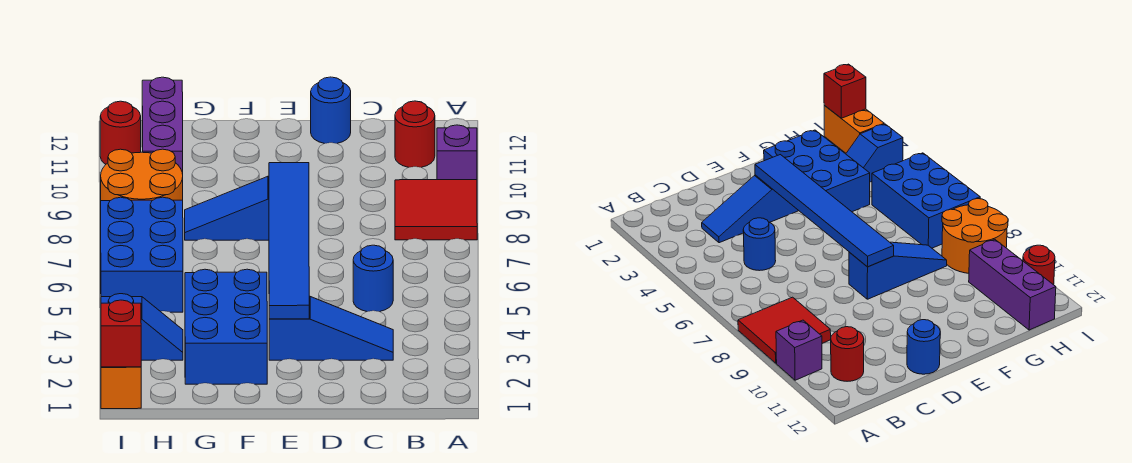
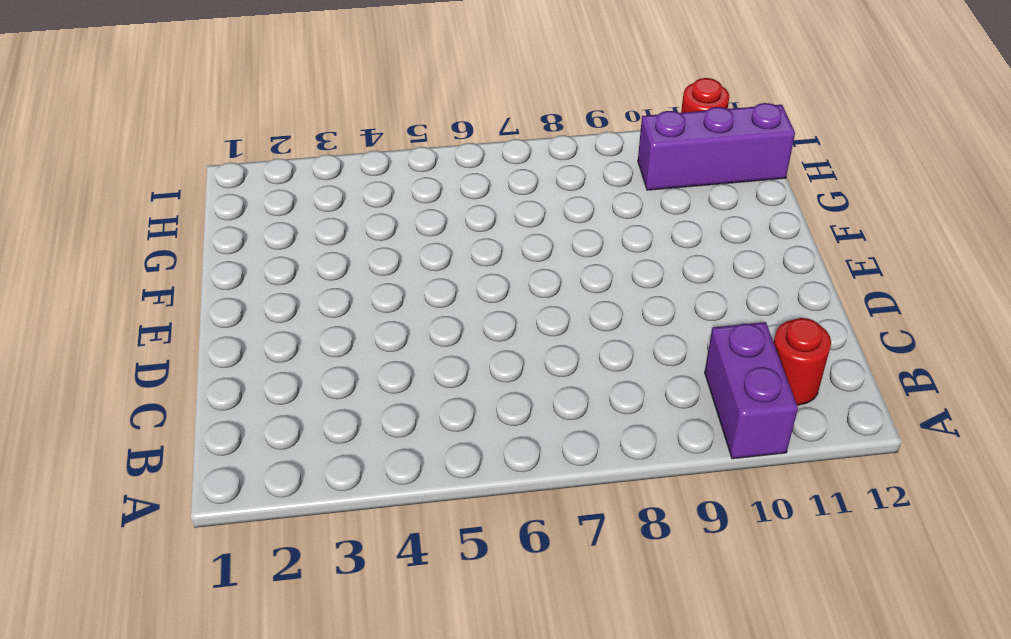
purple 1x2 brick [705,322,798,459] -> purple 1x1 brick [437,125,477,180]
none -> red 2x2 tile [395,180,477,240]
none -> blue 1x3 slope [269,296,393,360]
none -> blue 1x1 round brick [353,245,393,312]

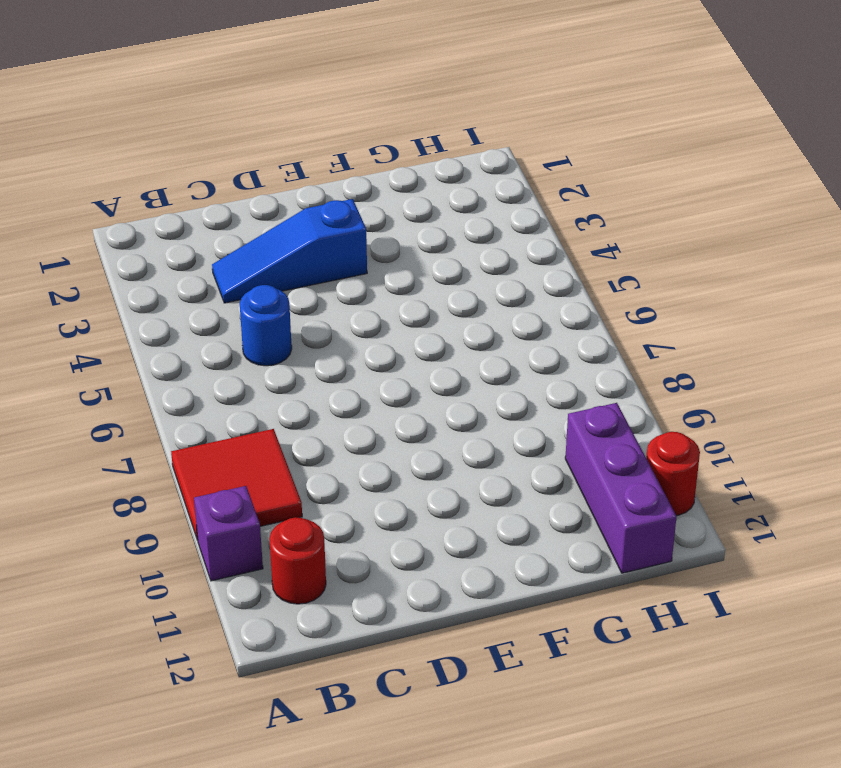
none -> blue 1x1 round brick [311,77,351,144]
none -> blue 1x3 slope [185,176,269,240]
none -> blue 2x3 brick [185,269,267,384]

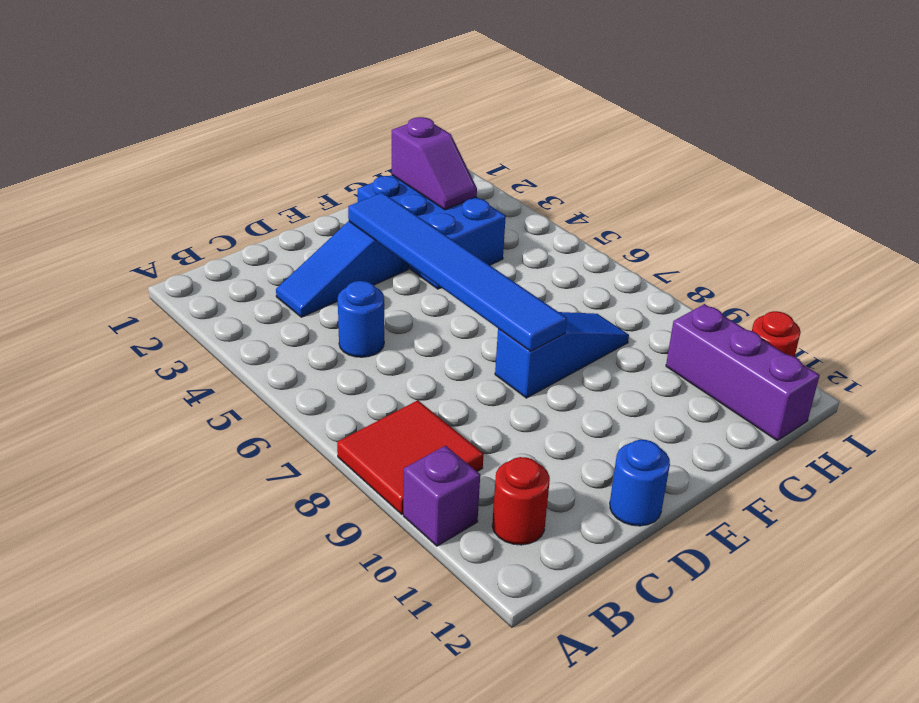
purple 1x2 slope [392,117,477,210] -> none
none -> blue 1x2 slope [101,294,183,360]
none -> blue 2x3 brick [101,197,183,312]
none -> orange 2x2 round brick [101,149,183,201]

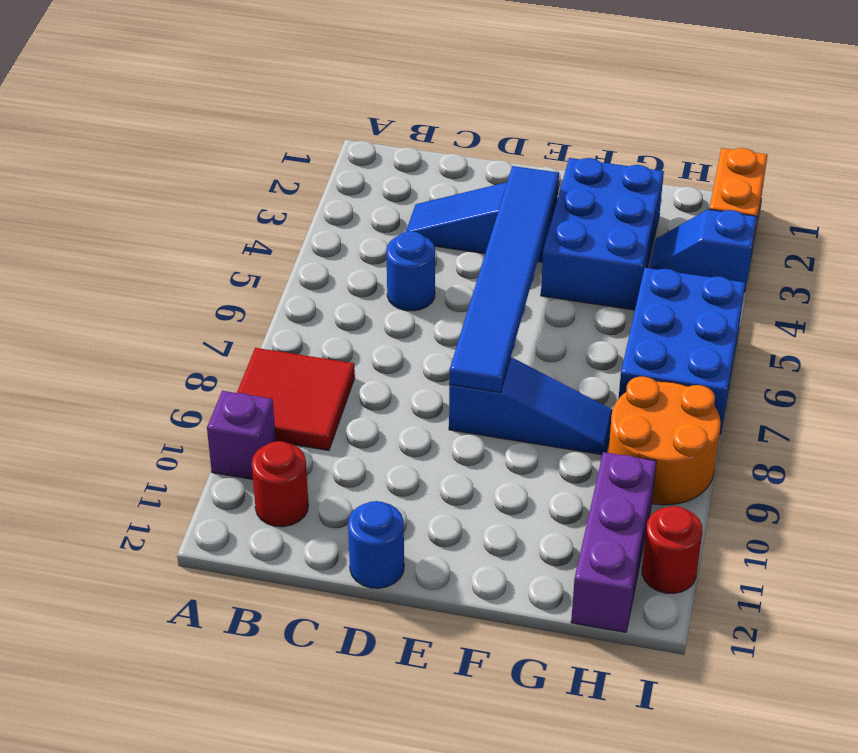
none -> red 1x1 brick [101,300,141,367]

